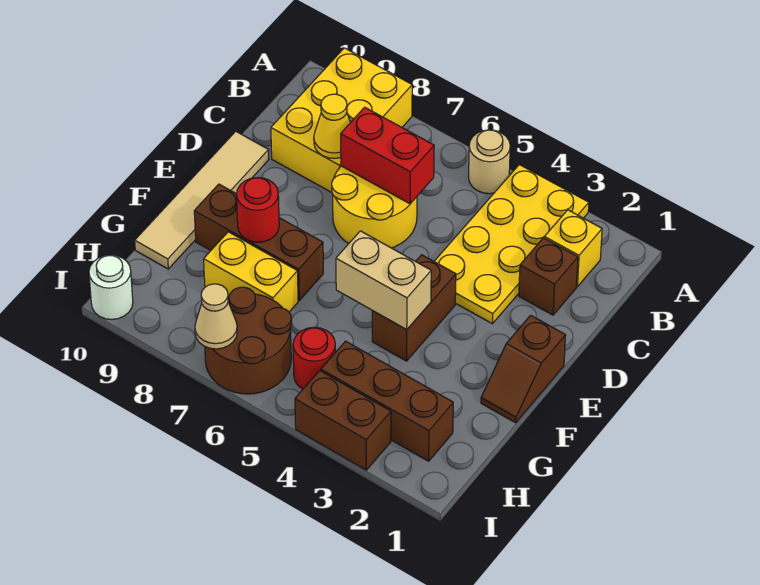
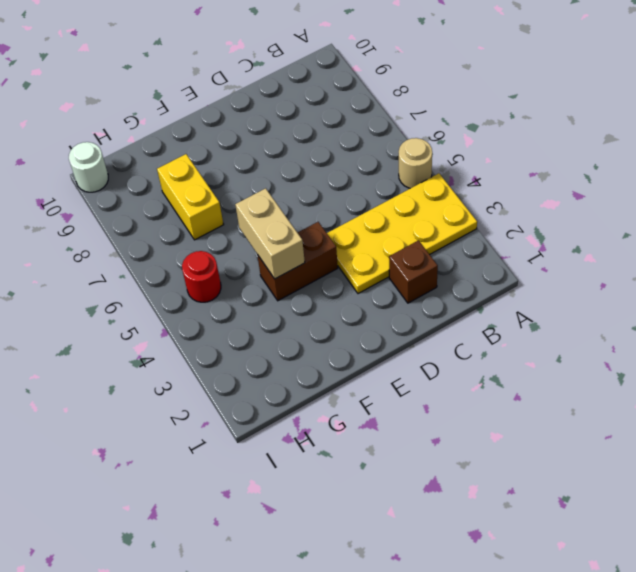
none -> yellow 2x3 brick [271,48,412,193]
none -> yellow 1x1 brick [544,210,602,287]
none -> yellow 2x2 round brick [332,166,417,248]

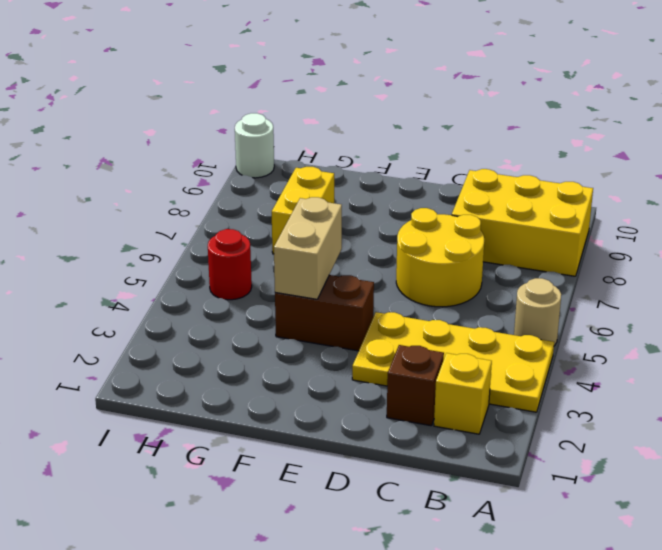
none -> tan 1x4 tile [135,131,269,269]
none -> brown 1x2 slope [481,315,566,423]
none -> brown 1x3 brick [194,184,323,300]

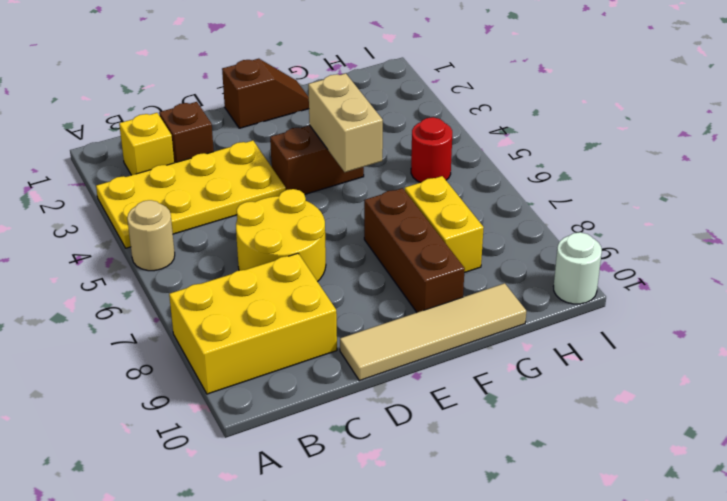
none -> brown 1x3 brick [321,341,453,461]
none -> brown 2x2 round brick [205,287,291,394]
none -> brown 1x2 brick [295,371,391,470]

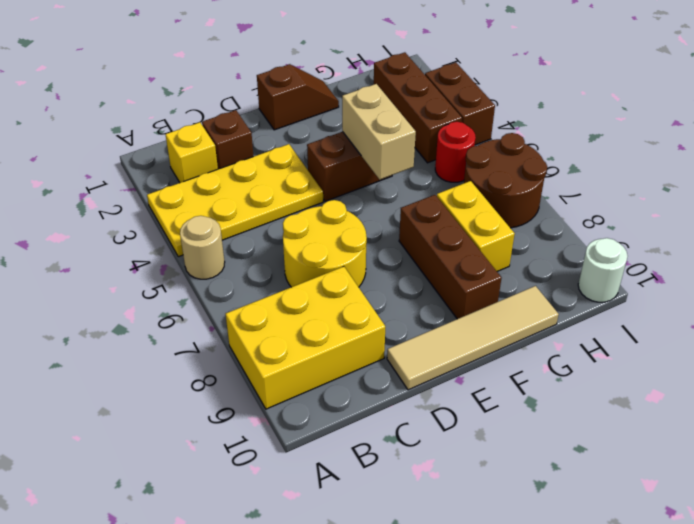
none -> red 1x2 brick [341,107,434,204]
none -> yellow 1x1 cone [314,94,350,159]
none -> red 1x1 round brick [237,178,279,242]

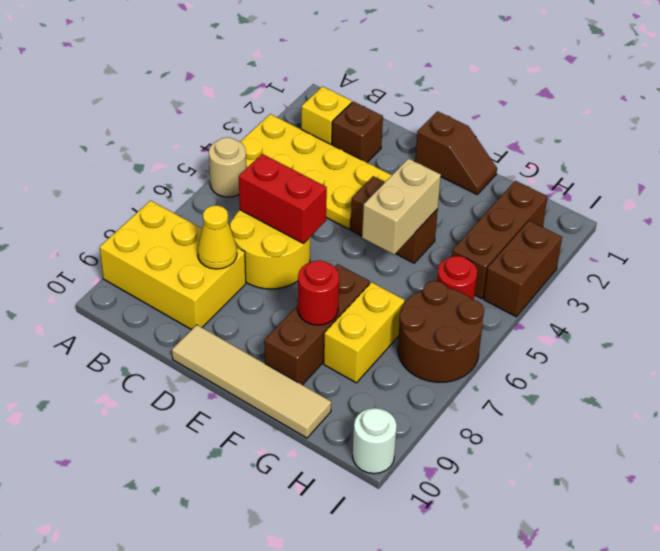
red 1x2 brick [239,154,327,244] -> red 1x2 brick turned to [341,107,434,204]
none -> tan 1x1 cone [195,284,237,349]

